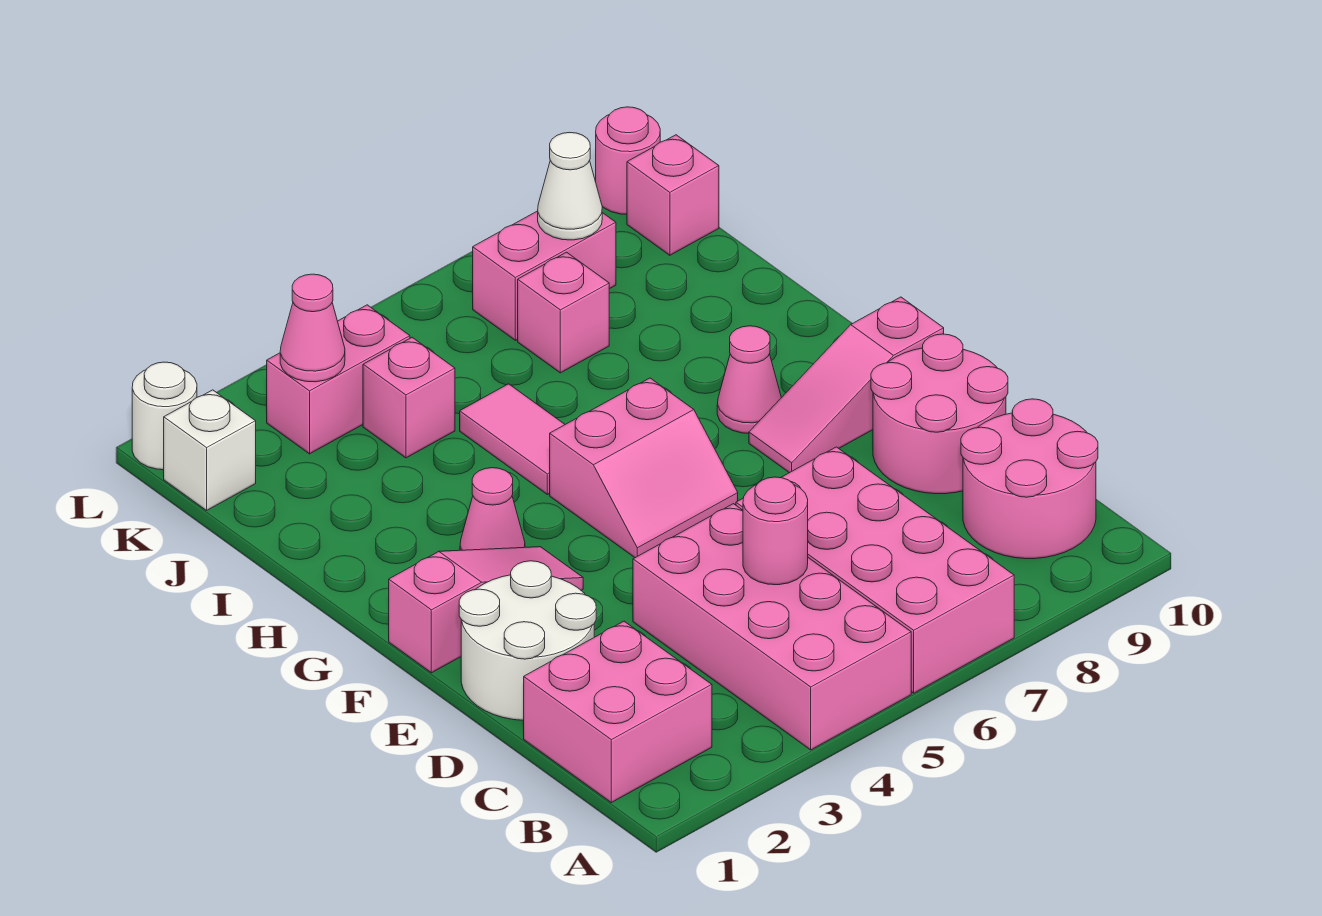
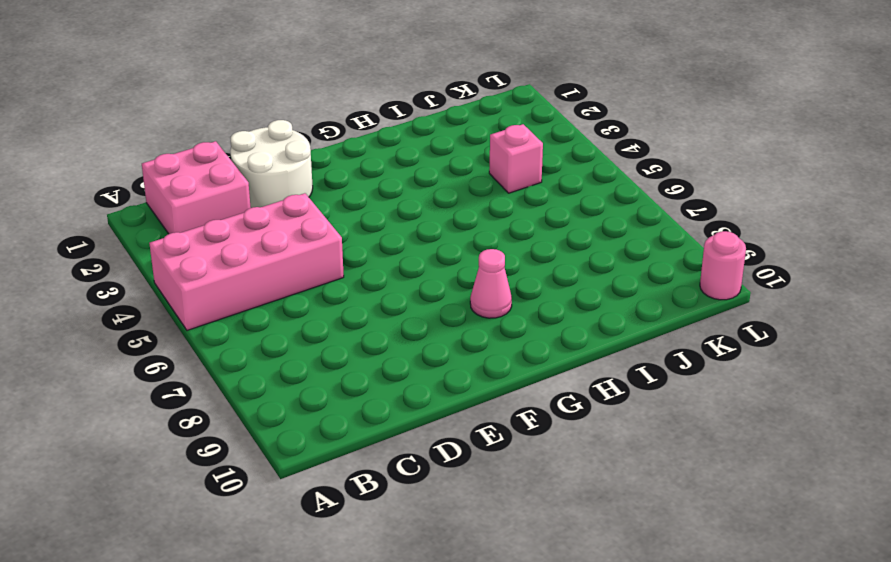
none -> pink 2x4 brick [736,447,1014,693]
none -> pink 2x2 round brick [961,399,1098,559]
none -> pink 2x2 round brick [871,334,1008,494]

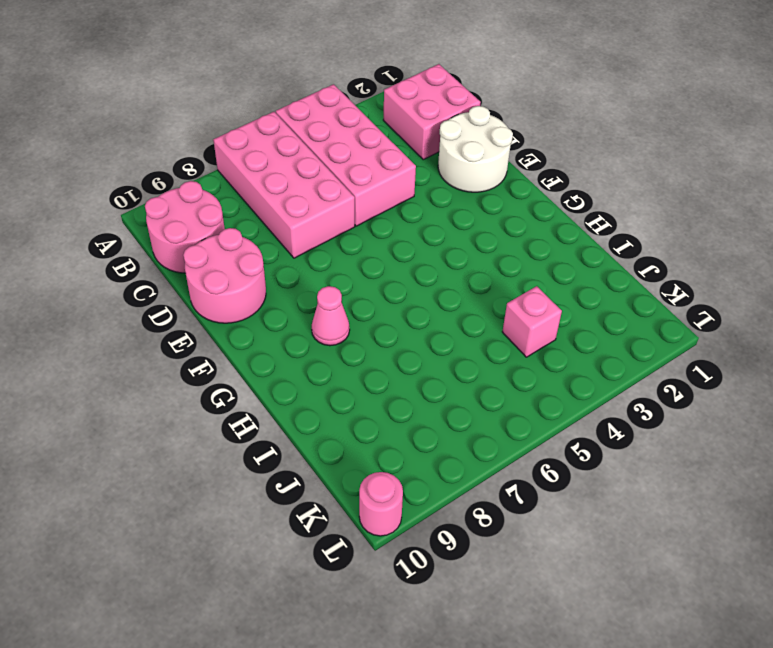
none -> pink 1x3 slope [389,547,583,673]
none -> pink 2x2 slope [550,378,738,558]
none -> pink 1x3 slope [749,297,944,473]

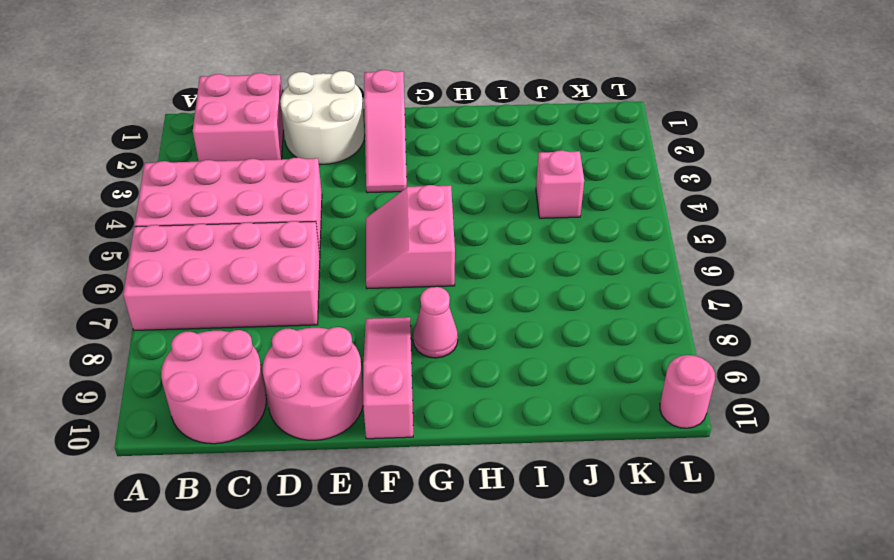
none -> pink 1x1 cone [460,468,525,550]
none -> pink 1x2 tile [460,384,565,494]
none -> pink 1x1 brick [518,252,609,373]

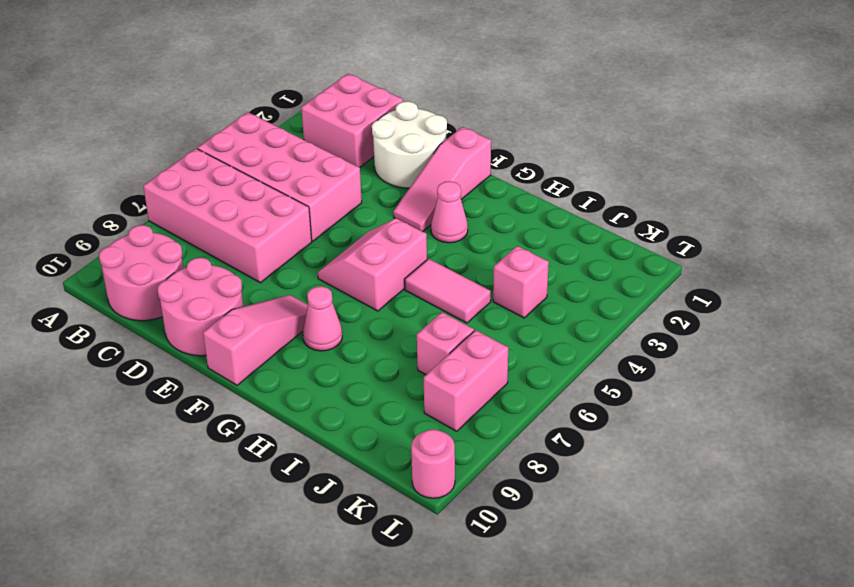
none -> white 1x1 brick [164,390,256,510]
none -> pink 1x2 brick [267,305,410,454]
none -> pink 1x1 brick [627,135,719,255]

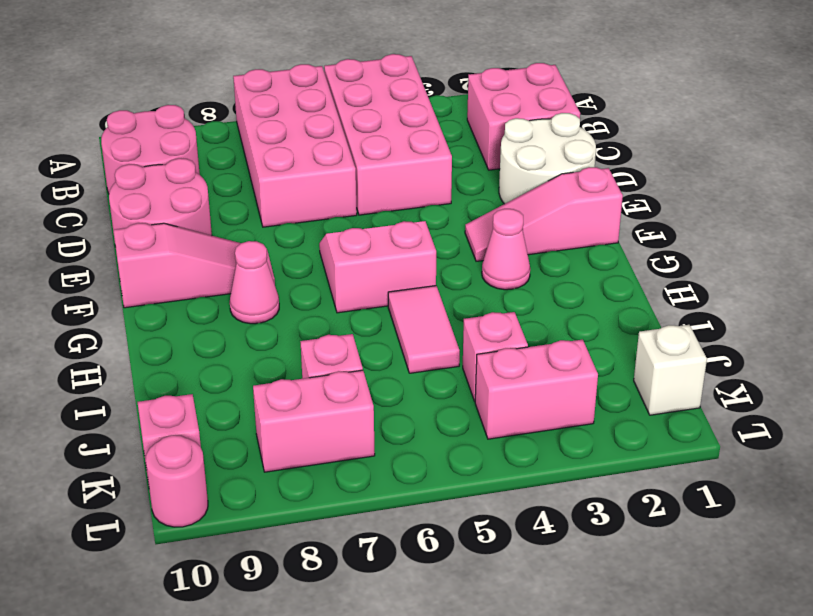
none -> white 1x1 round brick [132,362,197,470]
none -> pink 1x1 round brick [743,477,808,585]
none -> pink 1x1 cone [280,274,345,382]

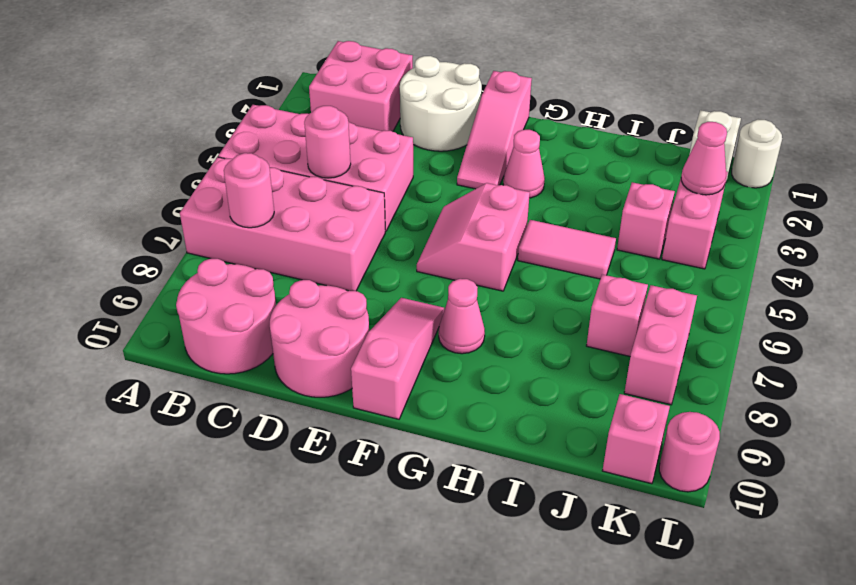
pink 1x1 round brick [224,153,274,228] -> none
none -> white 1x1 cone [538,132,602,240]

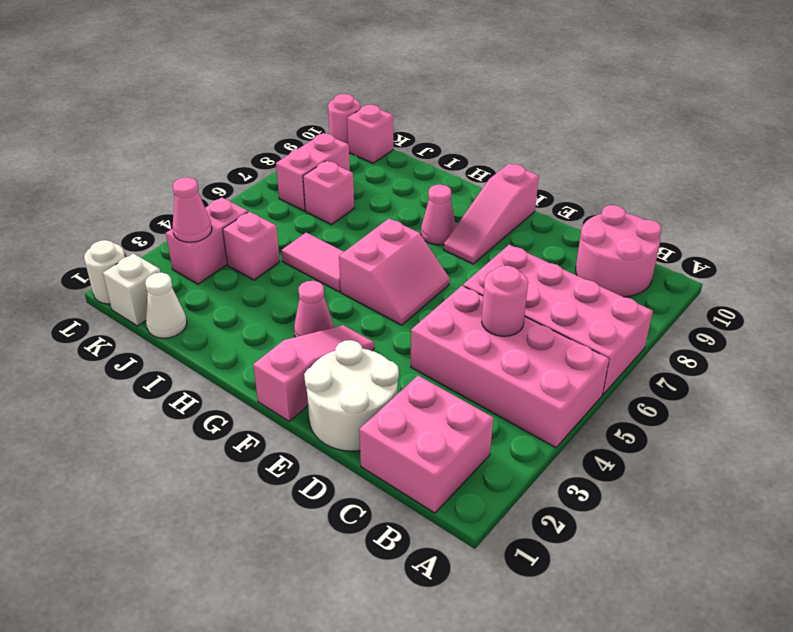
white 1x1 cone [145,273,187,338] -> white 1x1 cone moved to [538,132,602,240]
none -> pink 2x2 round brick [871,334,1008,494]

